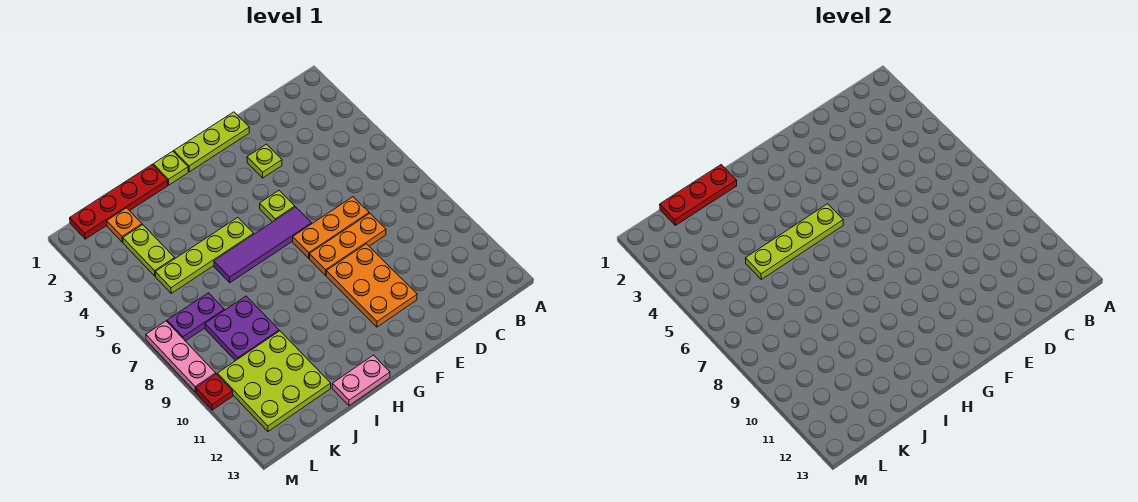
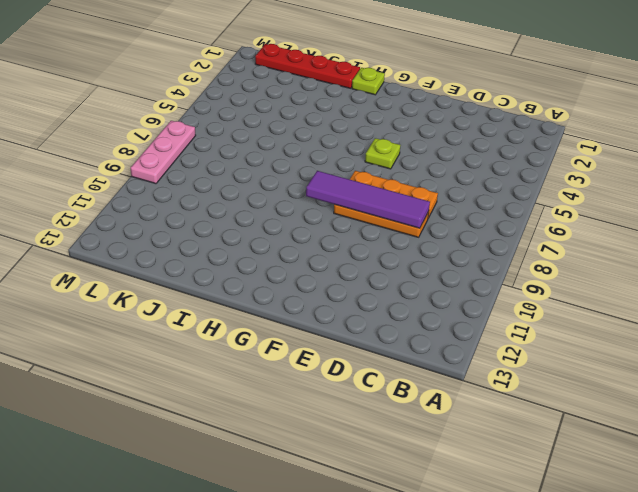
purple 1x4 tile [306,171,430,228] -> purple 1x4 tile moved to [214,207,311,283]
none -> lime 1x3 plate [174,112,250,172]
none -> lime 1x1 plate [247,144,282,178]
none -> orange 2x3 plate [326,244,417,327]

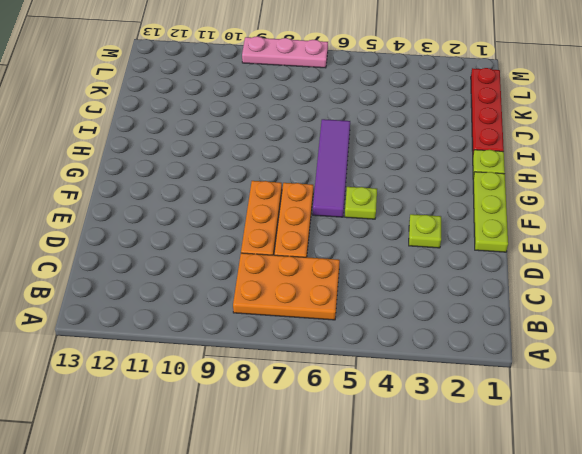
orange 2x3 plate [233,253,340,320] -> orange 2x3 plate moved to [326,244,417,327]
none -> lime 1x4 plate [155,218,254,293]
none -> pink 1x2 plate [332,355,390,406]
none -> purple 2x2 plate [205,296,279,361]

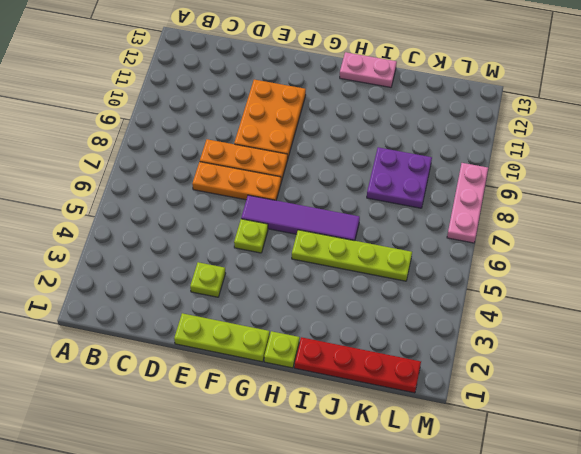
none -> lime 3x3 plate [217,331,331,431]
none -> orange 1x1 plate [107,208,142,242]
none -> lime 1x2 plate [123,225,175,276]

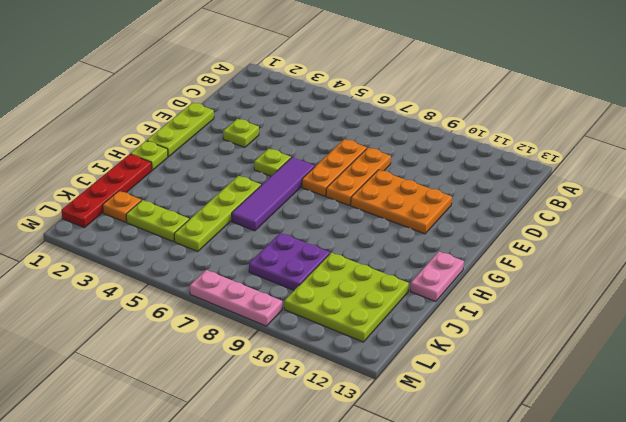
none -> purple 1x2 plate [167,293,224,341]
none -> red 1x1 plate [196,374,233,410]
none -> lime 1x4 plate [745,204,843,279]

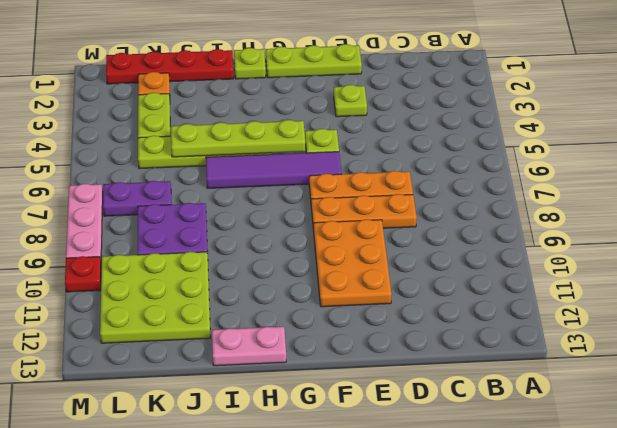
none -> red 1x3 plate [660,165,737,225]

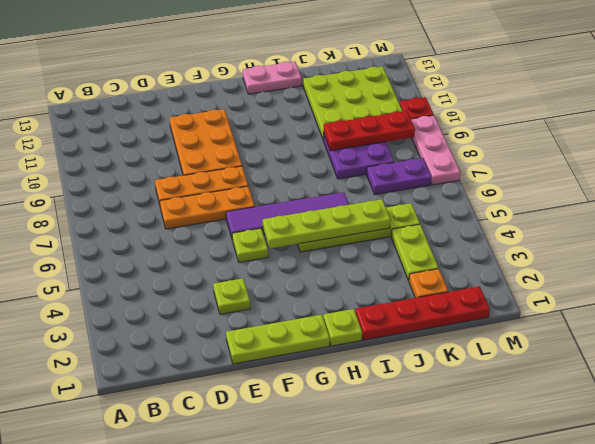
red 1x3 plate [324,111,415,151] -> red 1x3 plate moved to [660,165,737,225]

